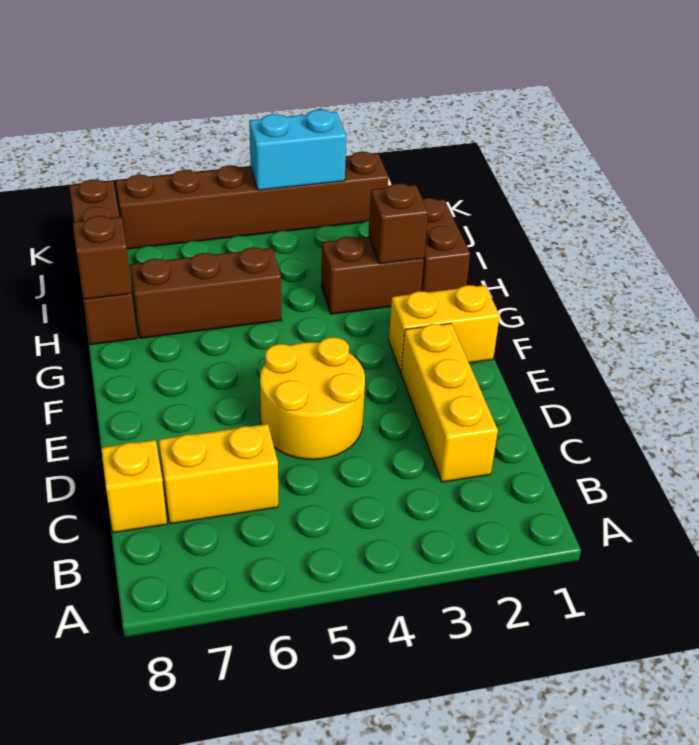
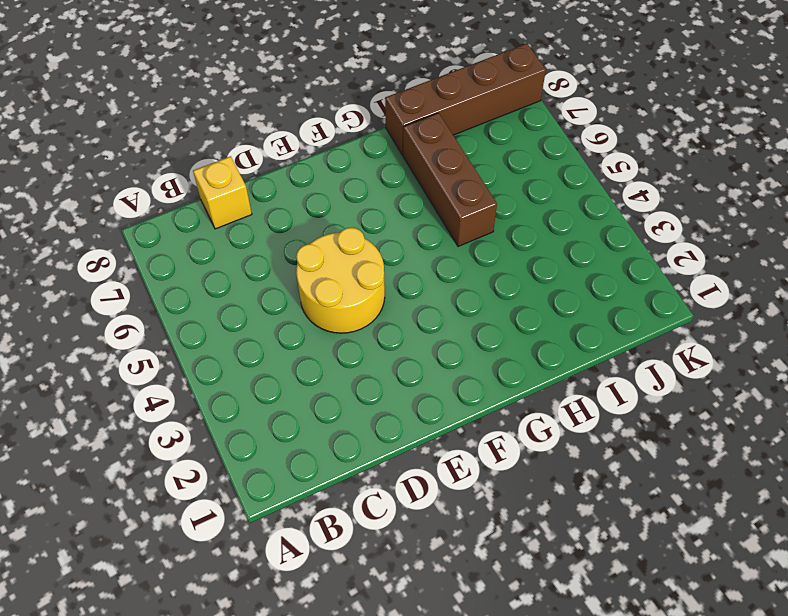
none -> yellow 1x3 brick [401,323,498,482]
none -> yellow 1x2 brick [159,424,278,524]
none -> yellow 1x2 brick [389,285,500,372]

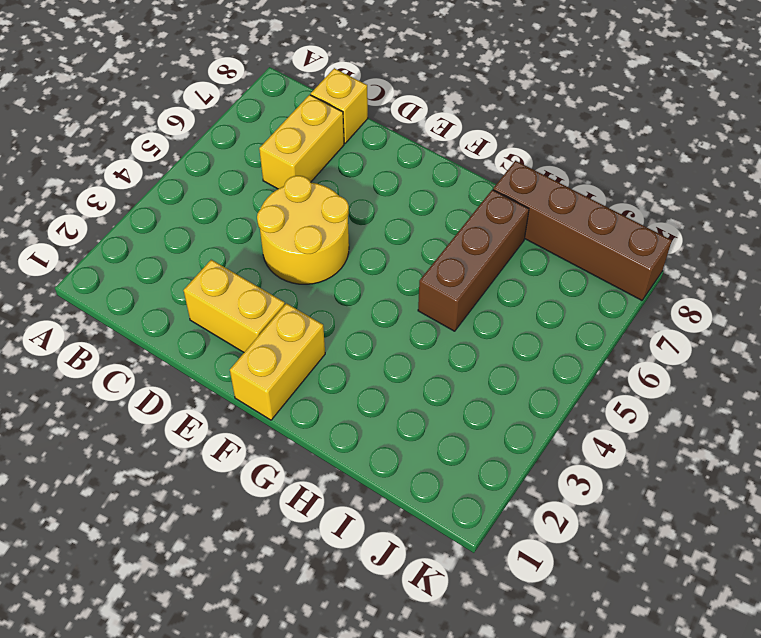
yellow 1x2 brick [183,260,285,352] -> yellow 1x3 brick [401,323,498,482]
none -> brown 1x2 brick [421,198,470,292]
none -> brown 1x2 brick [321,236,424,314]
none -> brown 1x6 brick [116,152,388,249]

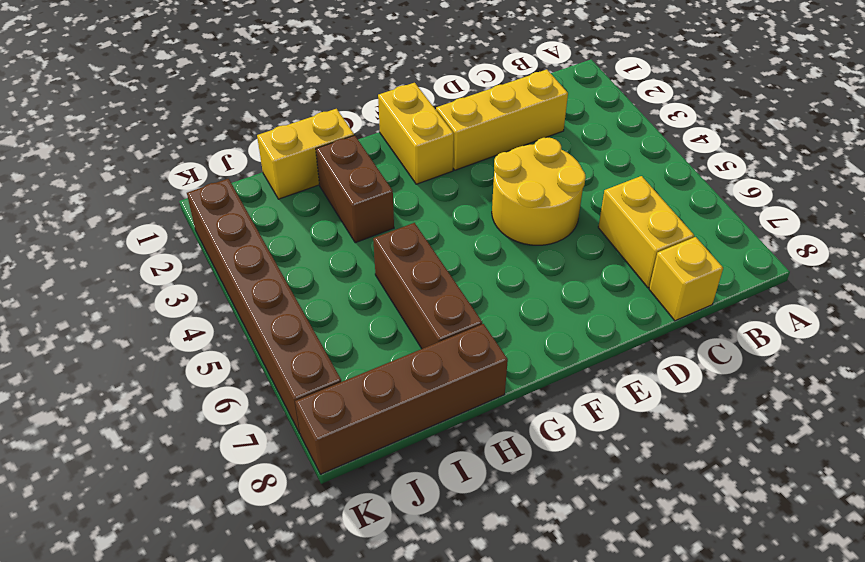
yellow 1x2 brick [257,109,354,199] -> brown 1x2 brick [421,198,470,292]
none -> brown 1x1 brick [368,184,428,264]
none -> brown 1x1 brick [73,216,132,300]
none -> cyan 1x2 brick [249,110,346,190]

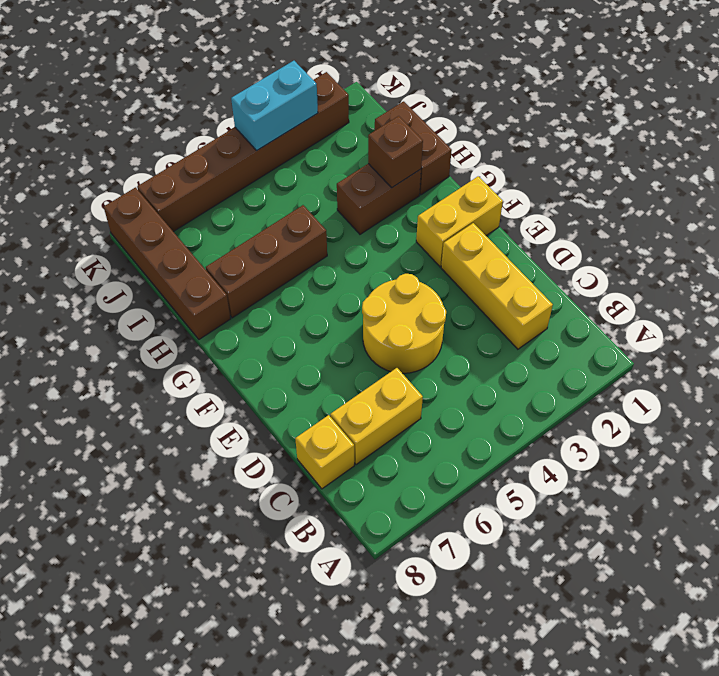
none -> brown 1x1 brick [73,216,132,300]

